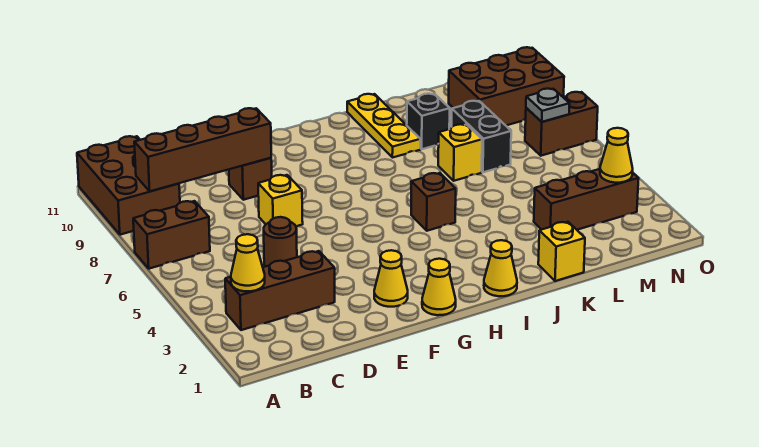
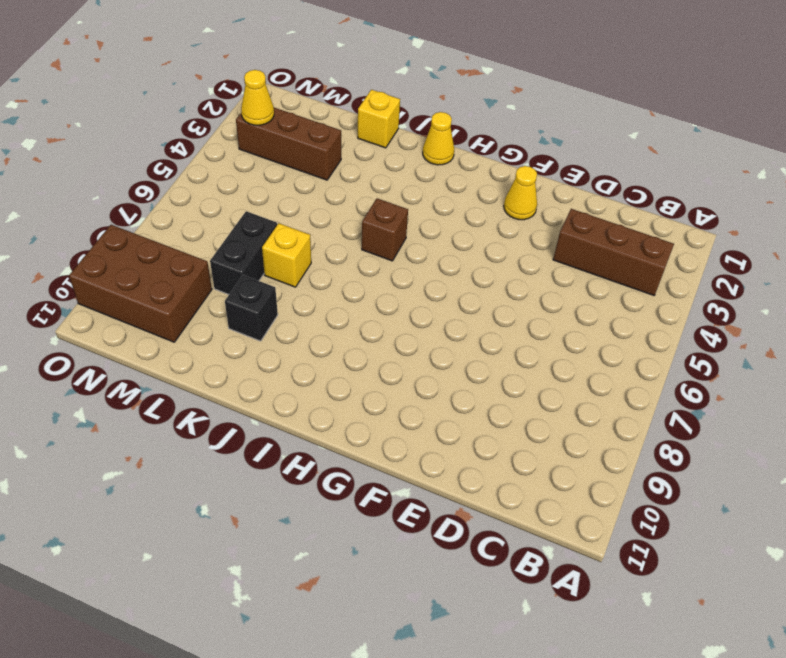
none -> brown 1x2 brick [133,201,210,269]
none -> brown 2x3 brick [77,136,180,235]
none -> brown 1x1 round brick [264,217,297,267]

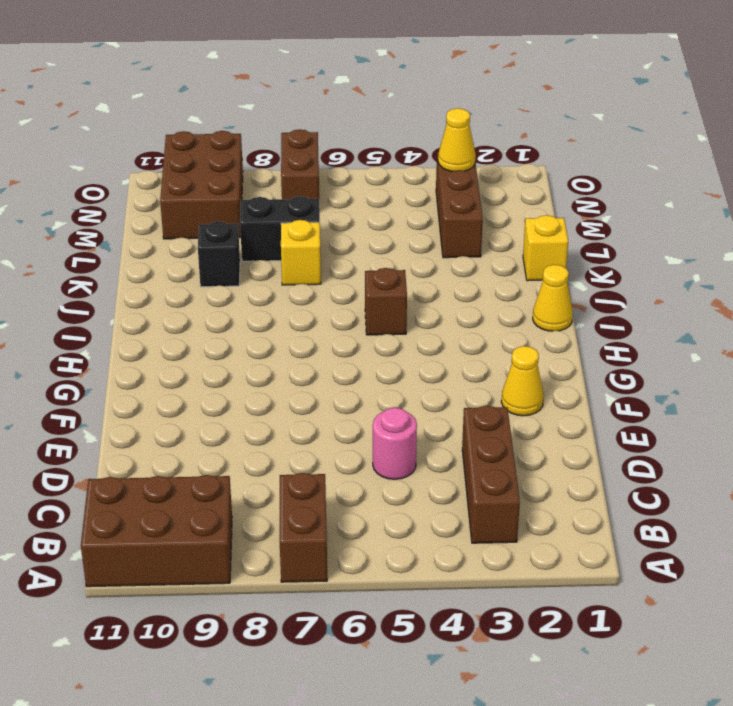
pink 1x1 round brick [373,408,417,479] -> brown 1x1 round brick [264,217,297,267]
none -> yellow 1x1 brick [258,175,303,226]
none -> brown 1x1 brick [229,158,272,200]
none -> yellow 1x1 cone [422,259,456,315]

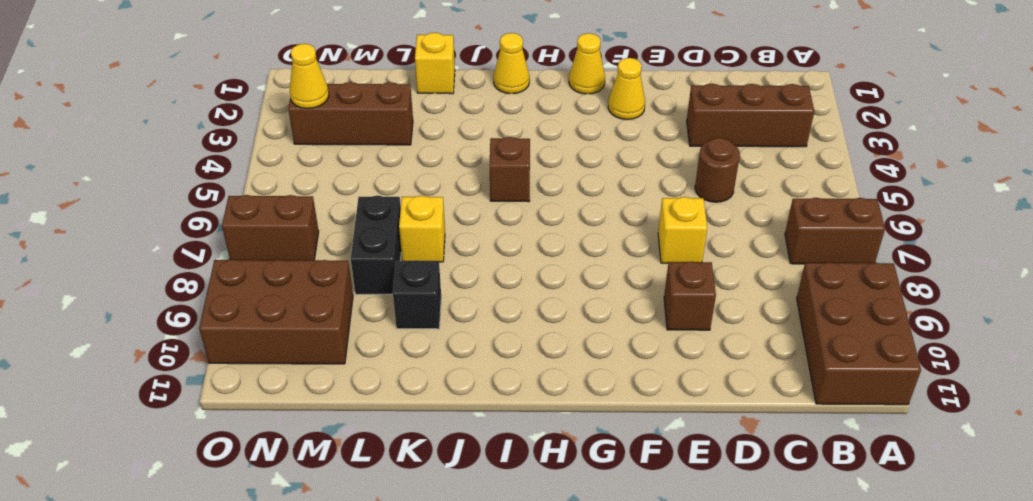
none -> yellow 1x3 plate [347,94,420,158]
none -> yellow 1x1 cone [231,234,265,291]
none -> brown 1x4 brick [134,108,271,191]

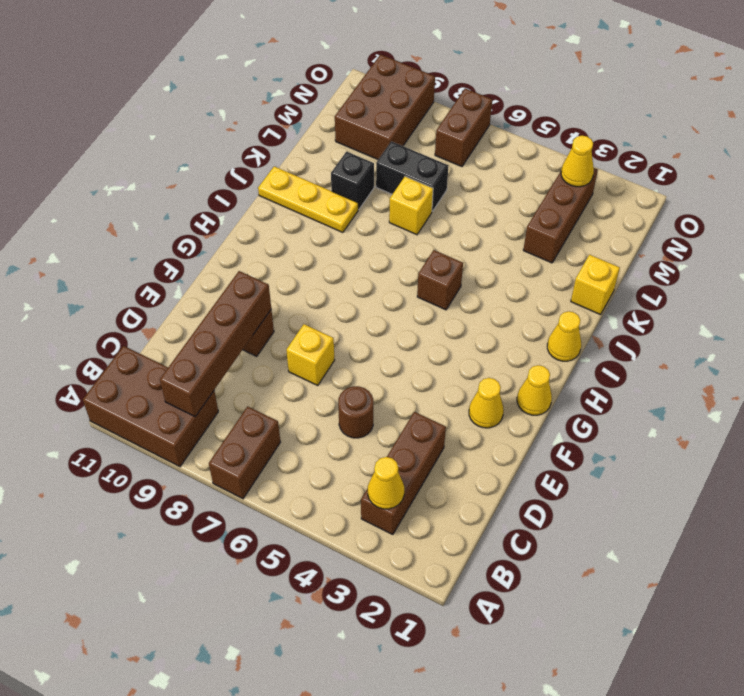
none -> grey 1x1 plate [526,89,570,122]

